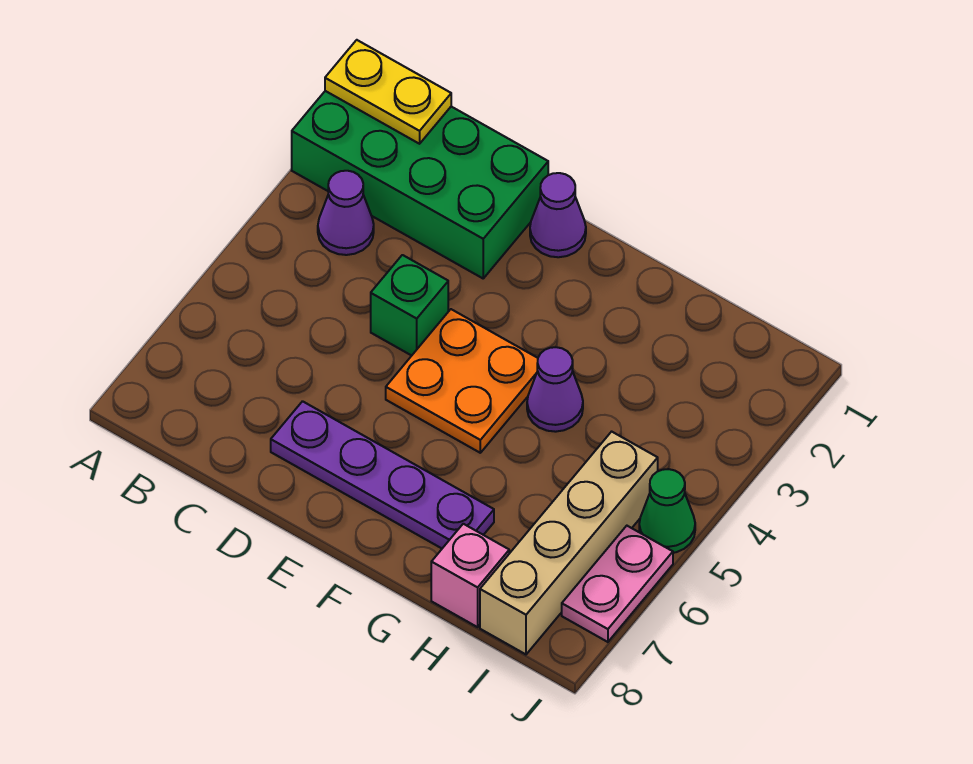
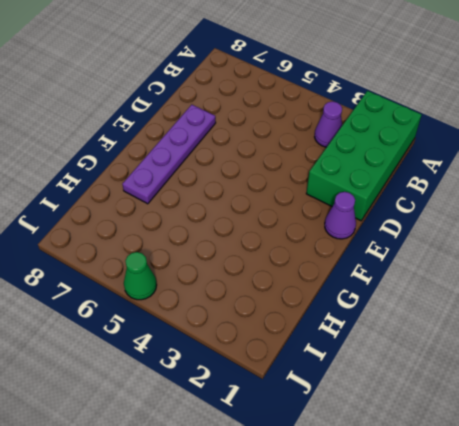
none -> green 1x1 brick [371,255,448,356]
none -> orange 2x2 plate [386,309,538,453]
none -> purple 1x1 cone [527,347,583,432]

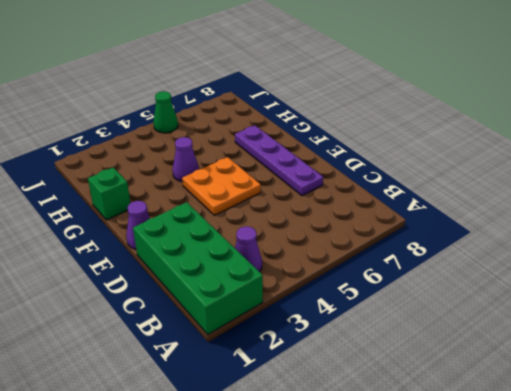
green 1x1 brick [88,168,130,220] -> green 1x1 brick moved to [371,255,448,356]
none -> pink 1x1 brick [431,524,509,627]
none -> tan 1x4 brick [480,432,658,654]
none -> pink 1x2 plate [562,526,673,642]

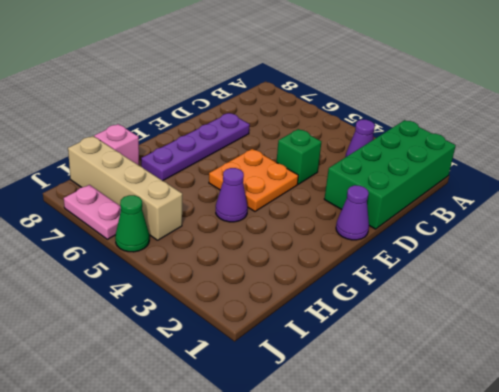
none -> yellow 1x2 plate [325,40,451,144]

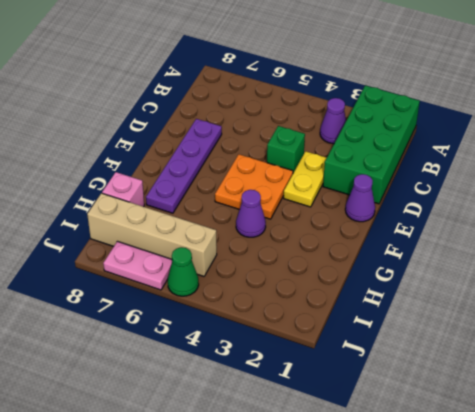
yellow 1x2 plate [284,151,327,207] -> yellow 1x2 plate moved to [325,40,451,144]

